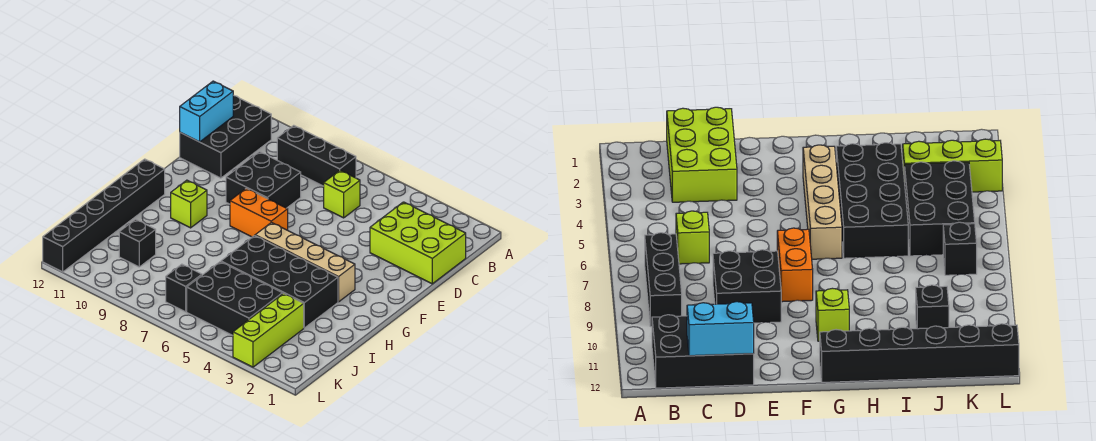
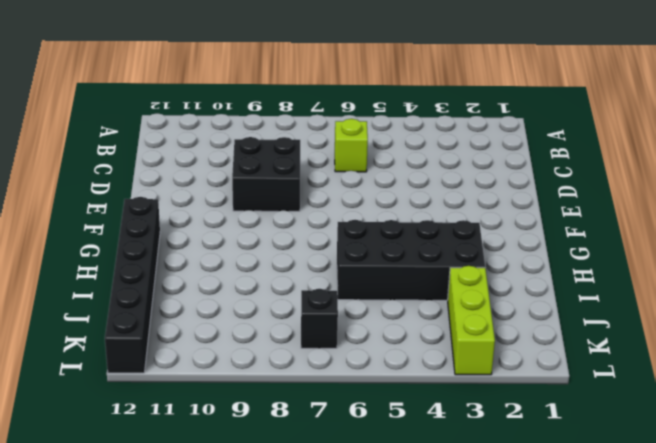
none -> black 1x3 brick [277,125,356,186]
none -> black 2x3 brick [180,95,271,178]
none -> lime 2x3 brick [370,202,466,284]

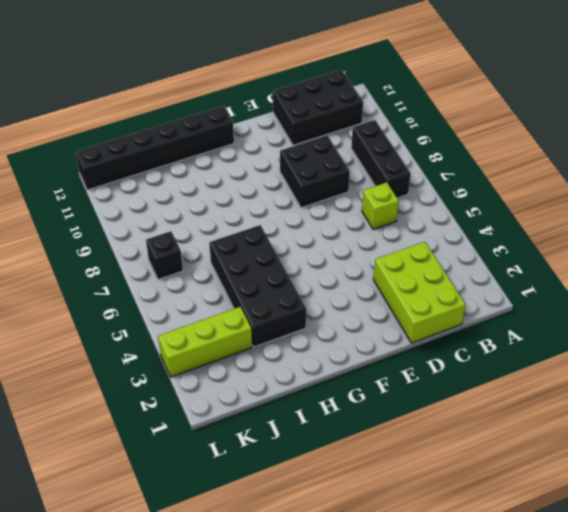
none -> orange 1x2 brick [230,188,288,237]
none -> tan 1x4 brick [255,222,355,302]
none -> lime 1x1 brick [171,180,207,228]

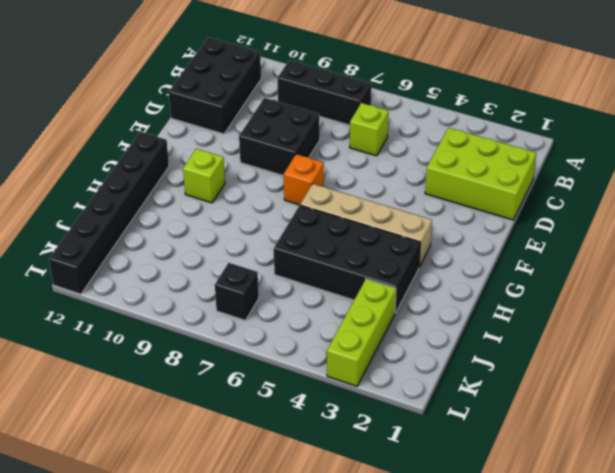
orange 1x1 brick [284,154,324,205] -> orange 1x2 brick [230,188,288,237]
none -> black 2x3 brick [187,262,283,335]
none -> black 1x1 brick [119,219,156,267]
none -> cyan 1x2 brick [180,81,233,142]

